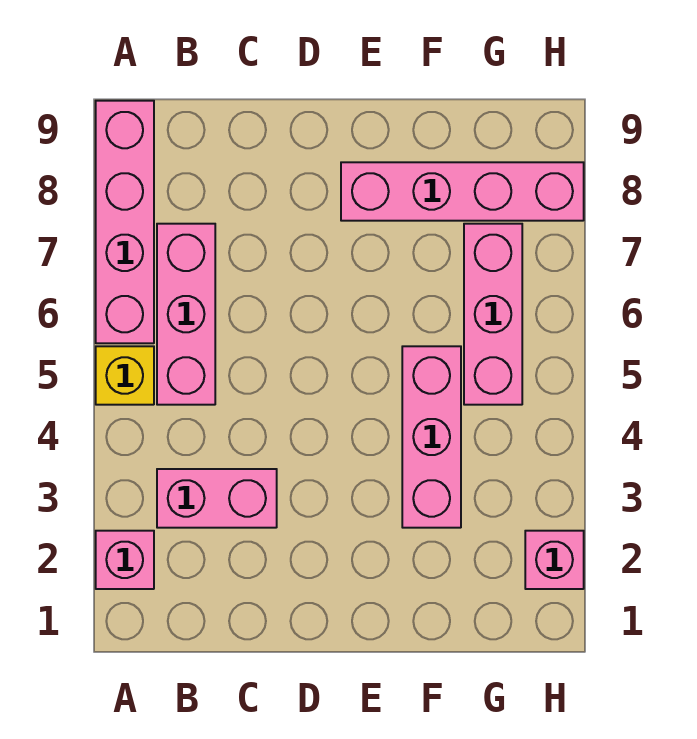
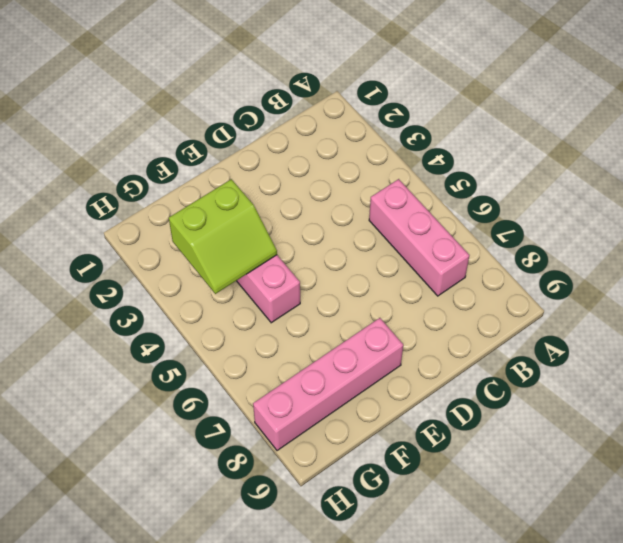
lime 2x2 slope [169,179,277,294] -> none
none -> pink 1x1 brick [96,531,154,589]
none -> yellow 1x1 brick [96,346,154,405]

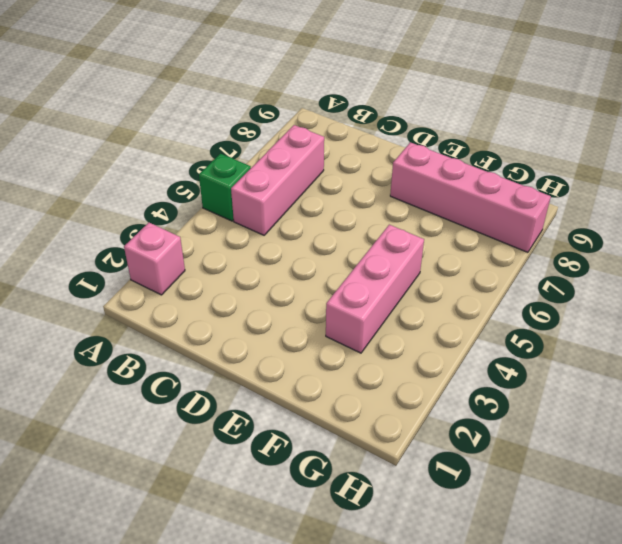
green 1x1 brick [199,154,251,221] -> yellow 1x1 brick [96,346,154,405]
none -> pink 1x4 brick [96,101,154,343]
none -> pink 1x2 brick [157,469,277,528]

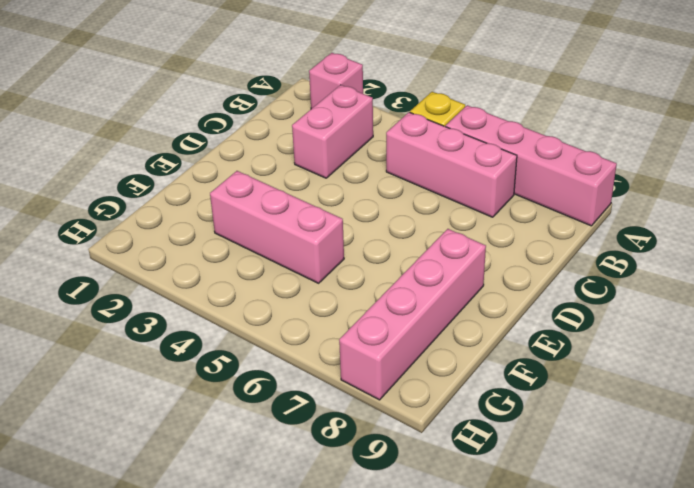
none -> pink 1x3 brick [464,224,522,405]
none -> pink 1x1 brick [525,531,584,589]

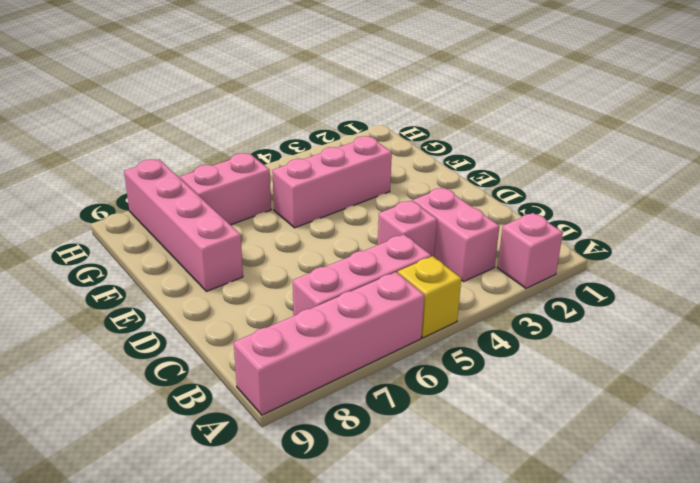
pink 1x1 brick [378,201,437,257] -> pink 1x1 brick moved to [525,531,584,589]
pink 1x2 brick [180,153,271,225] -> pink 1x3 brick [464,224,522,405]

